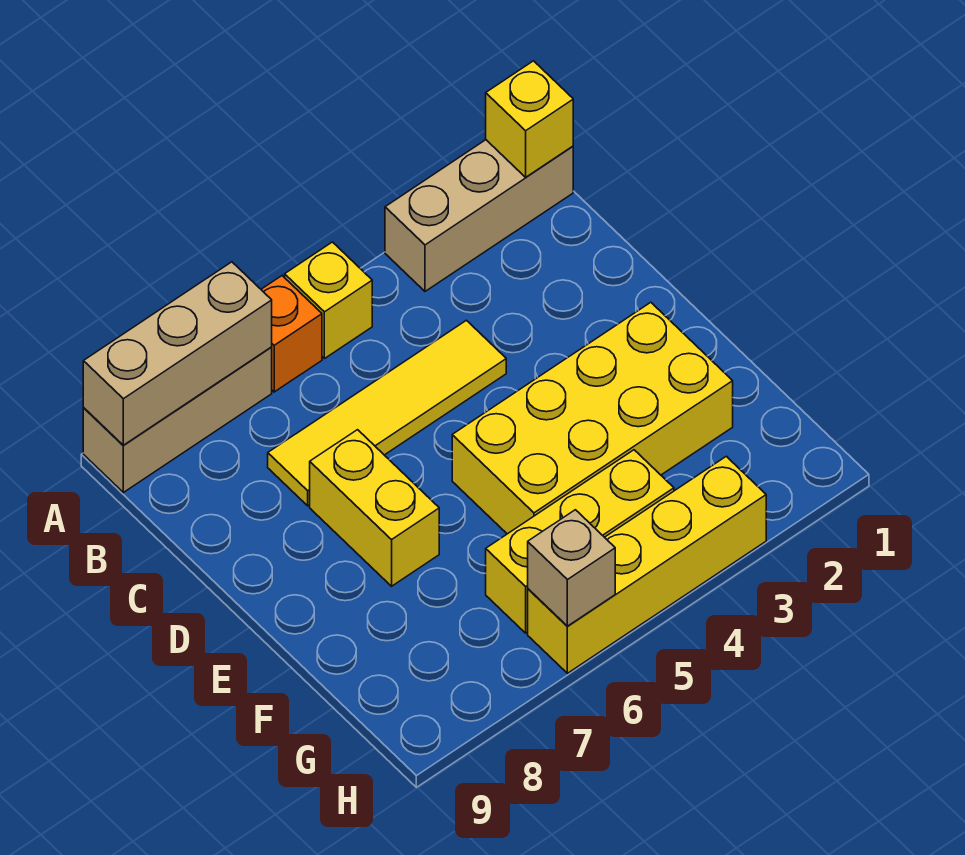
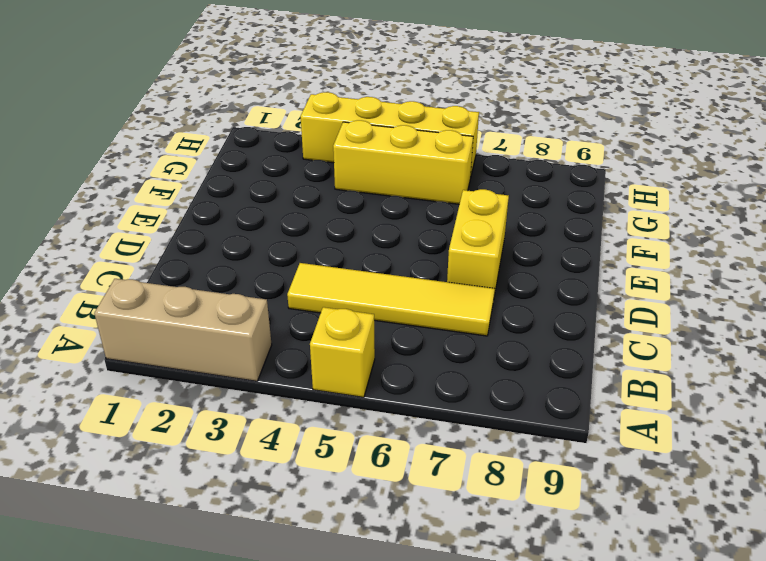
none -> orange 1x1 brick [261,276,322,392]
none -> tan 1x3 brick [83,347,272,492]
none -> yellow 2x4 brick [452,302,733,534]

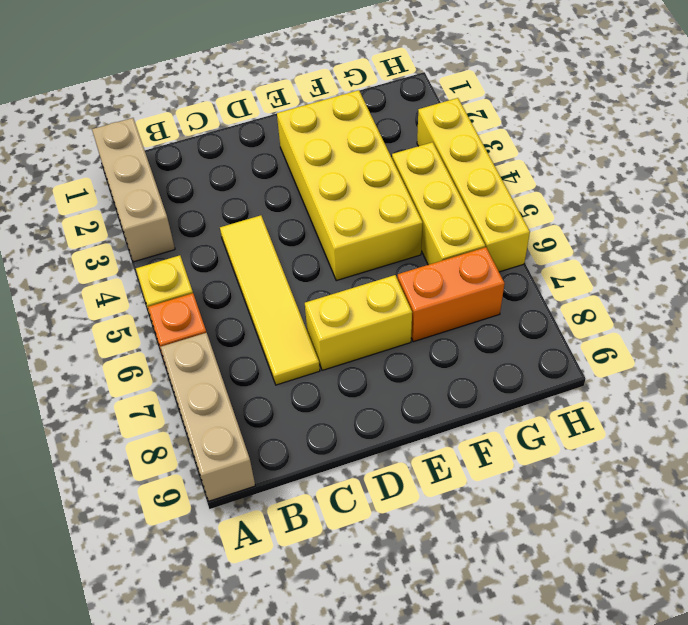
orange 1x2 brick [398,247,505,342] -> none
none -> yellow 1x1 brick [486,61,573,177]
none -> tan 1x3 brick [83,262,272,445]
none -> tan 1x1 brick [528,510,615,626]

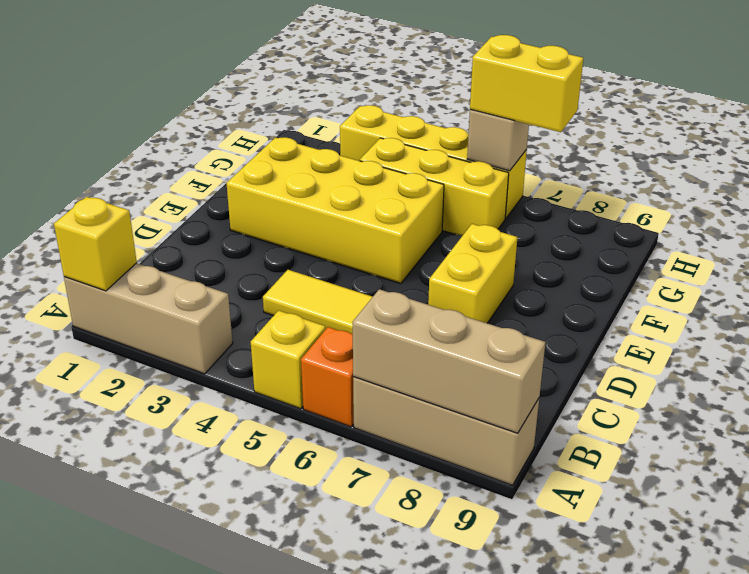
yellow 1x2 brick [470,35,583,132] -> none

